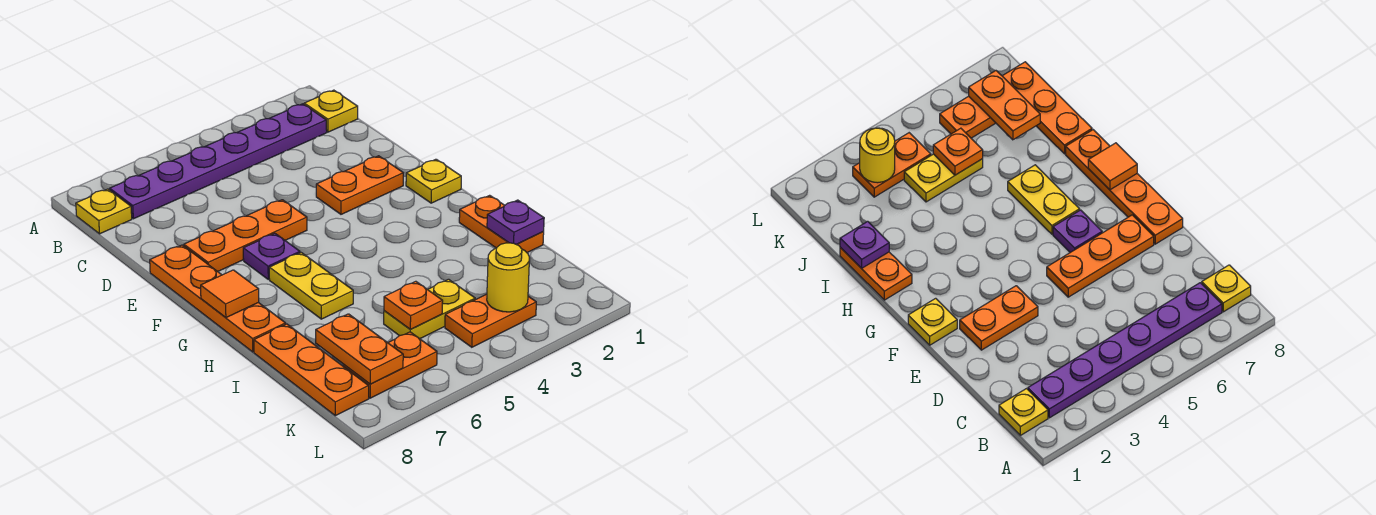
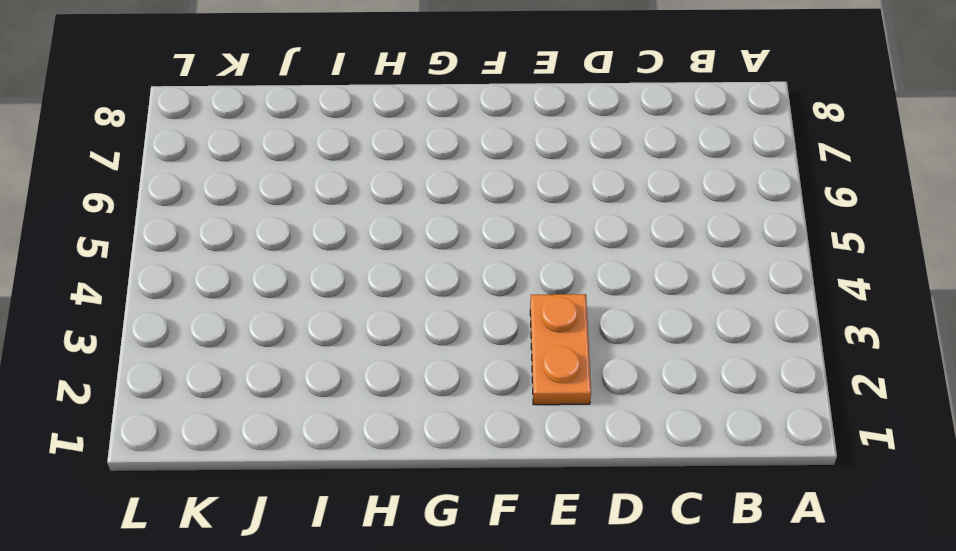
none -> yellow 1x1 plate [304,90,358,132]
none -> purple 1x6 plate [110,104,327,219]
none -> yellow 1x1 plate [76,189,132,234]

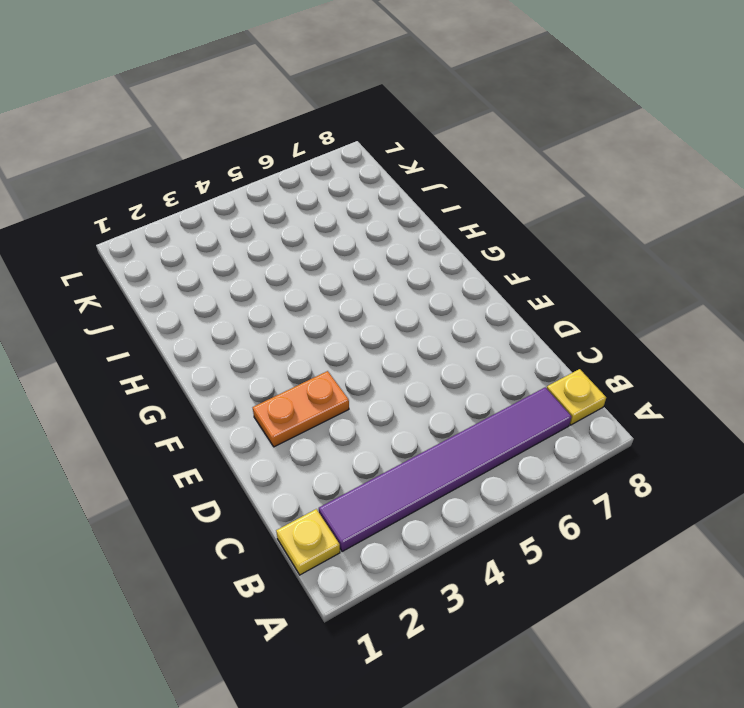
purple 1x6 tile [319,387,571,552] -> purple 1x6 plate [110,104,327,219]
none -> orange 1x3 plate [184,200,307,272]
none -> orange 1x4 plate [150,245,286,352]
none -> yellow 1x1 plate [406,159,461,203]

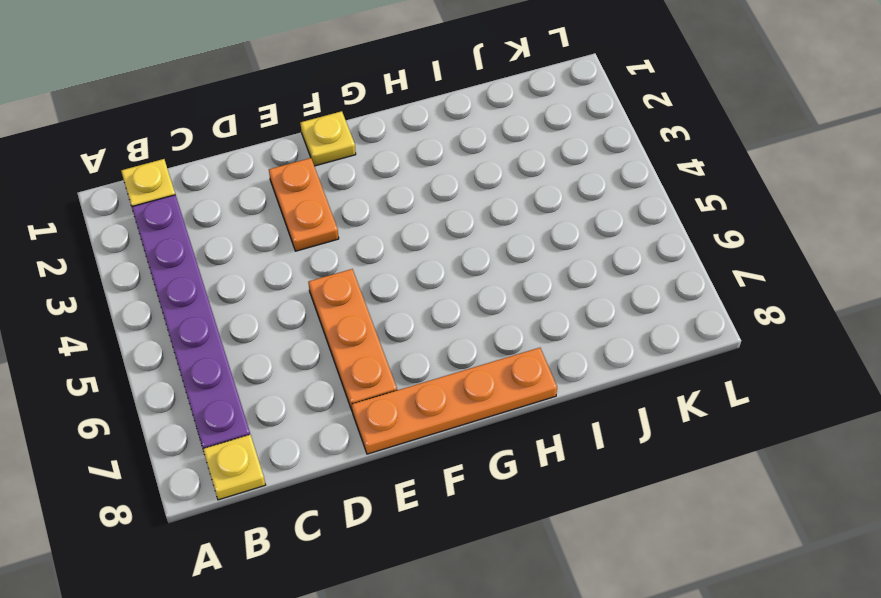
none -> purple 1x1 plate [243,234,300,279]
none -> yellow 1x2 plate [269,253,353,319]
none -> orange 1x2 plate [459,195,544,253]

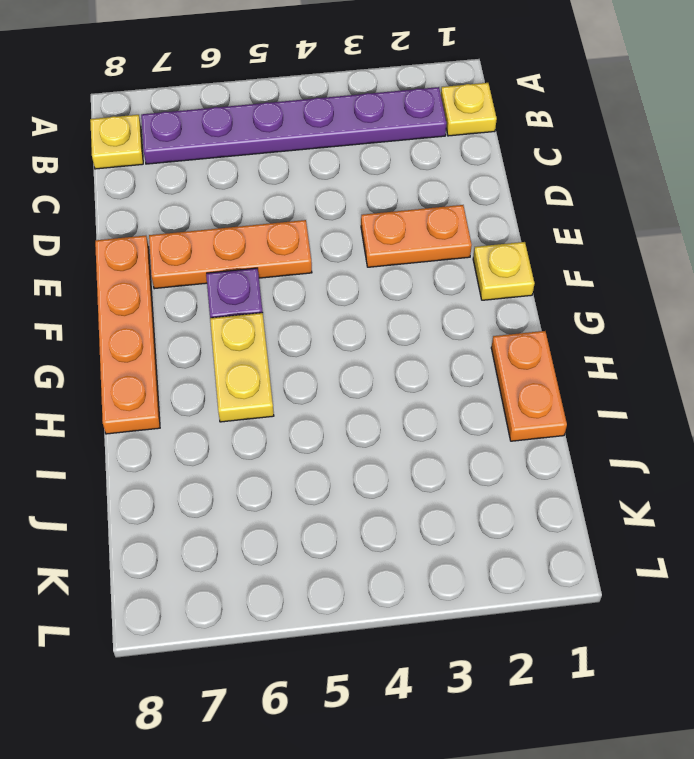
none -> orange 1x3 plate [254,324,369,416]
none -> yellow 1x2 plate [384,279,475,339]
none -> orange 1x2 plate [445,294,536,347]

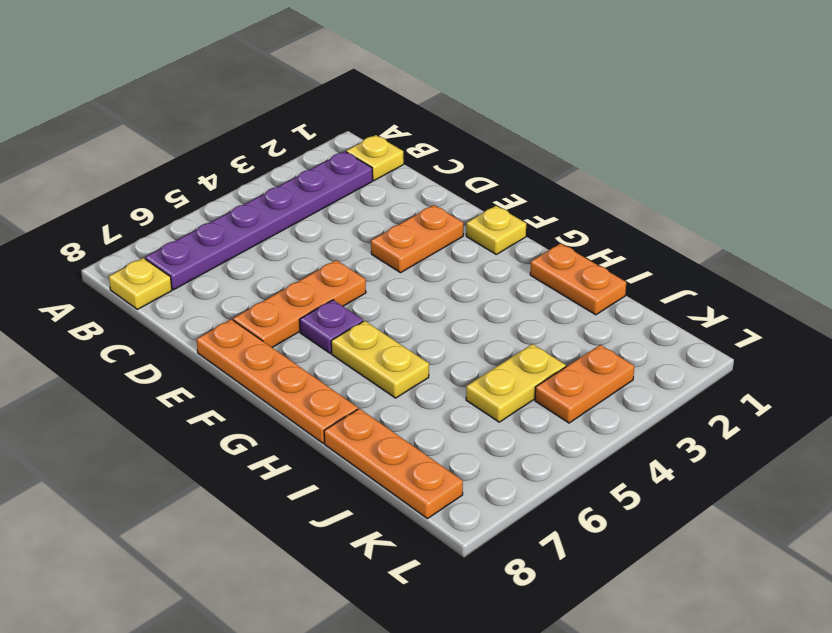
none -> orange 1x2 plate [343,332,437,398]
none -> orange 1x1 tile [201,270,259,318]
none -> purple 1x1 plate [487,200,544,244]

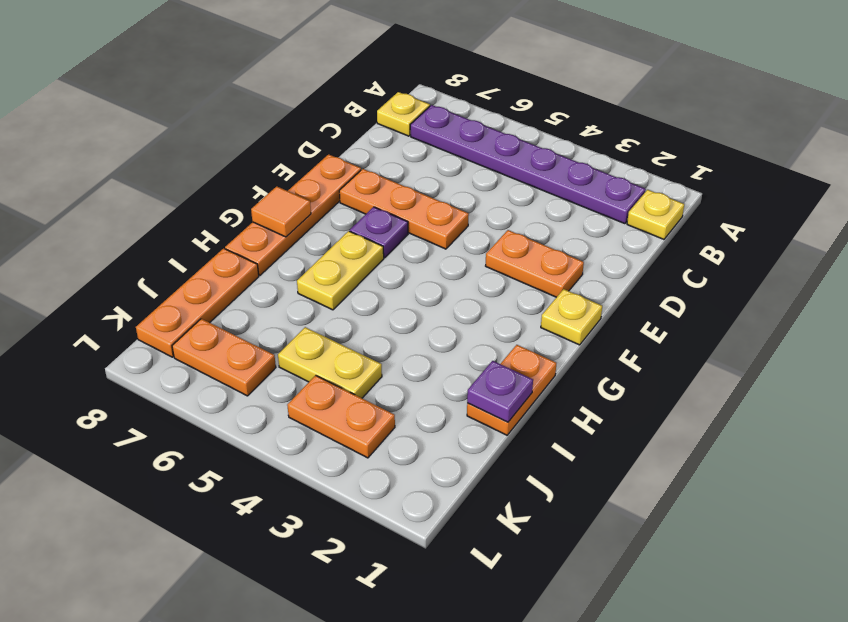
none -> orange 1x1 plate [384,281,443,329]
none -> orange 1x2 plate [316,314,403,384]
none -> yellow 1x1 round brick [487,243,530,312]

